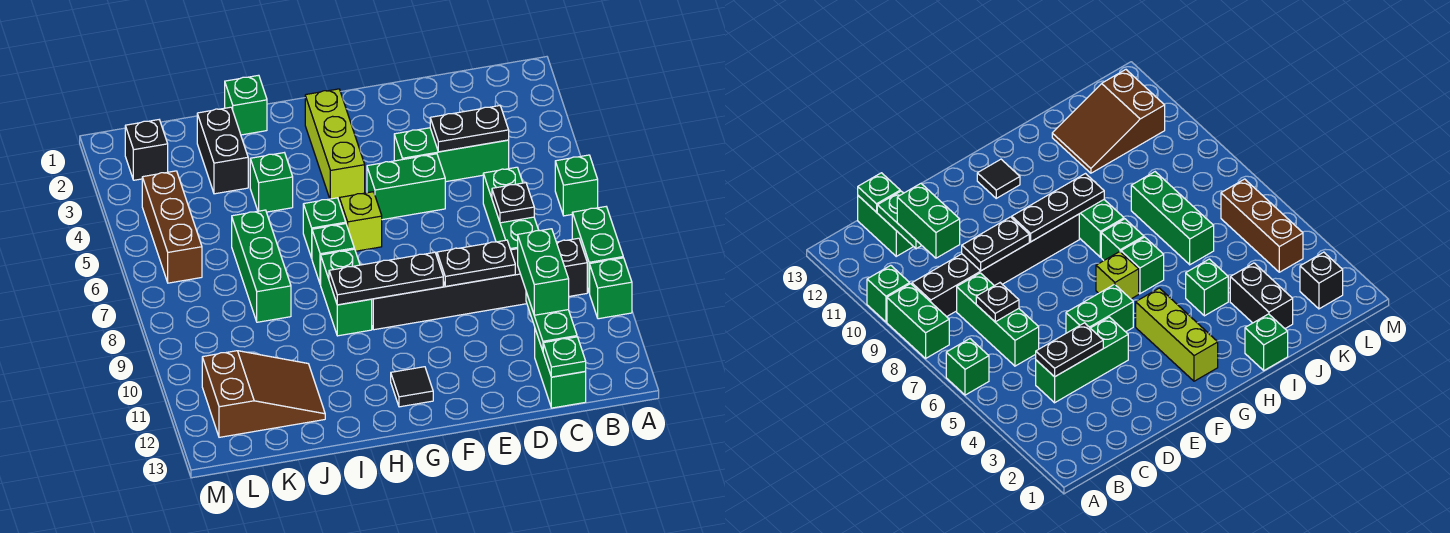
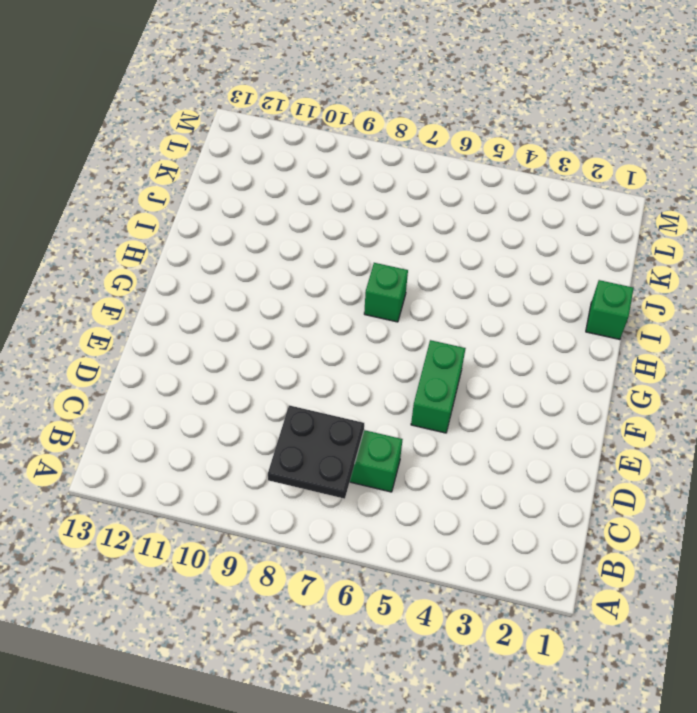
black 2x2 plate [268,405,364,499] -> black 1x1 plate [492,183,534,223]
none -> green 1x1 brick [555,155,598,216]
none -> green 1x2 brick [572,207,623,293]
none -> green 1x1 brick [590,258,632,319]

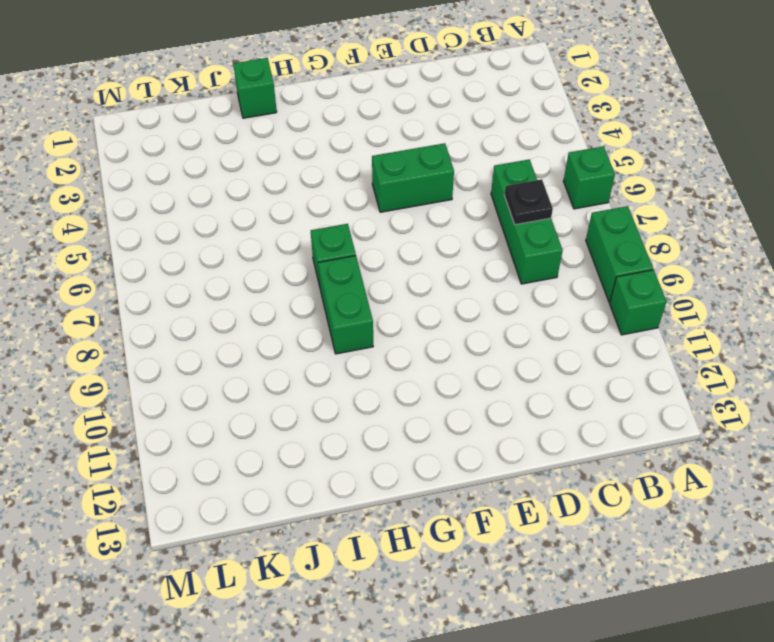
none -> black 1x6 brick [372,238,587,330]
none -> green 1x3 brick [394,128,509,182]
none -> green 1x2 brick [535,330,586,408]

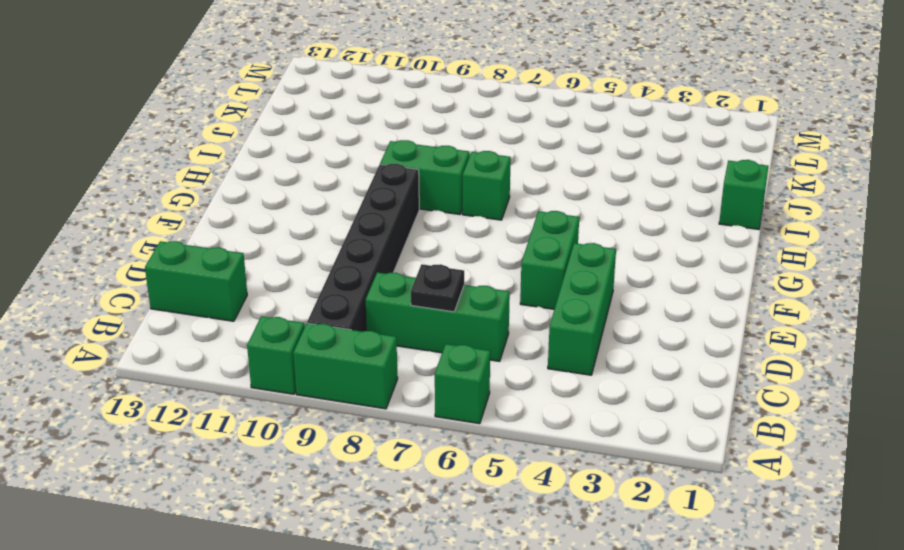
none -> lime 1x3 brick [305,89,365,200]
none -> lime 1x1 brick [339,192,382,251]
none -> black 1x1 tile [391,367,433,407]

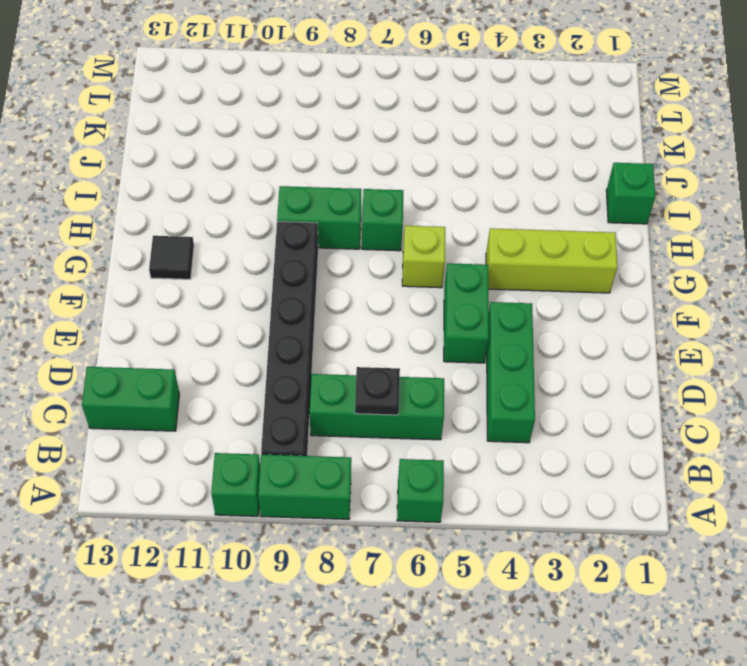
none -> green 1x1 brick [303,198,346,258]
none -> green 1x1 brick [250,153,293,212]
none -> black 1x2 brick [197,107,248,194]

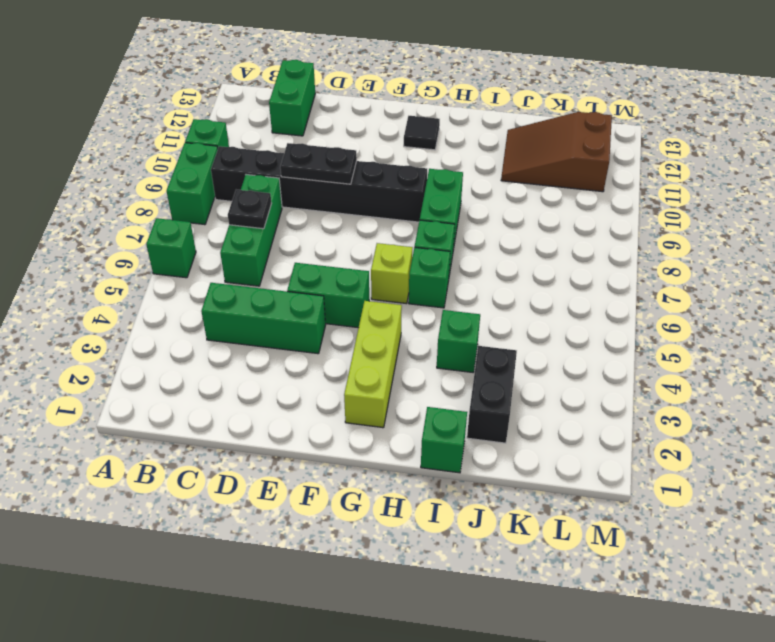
none -> green 1x3 brick [232,210,291,322]
none -> black 1x1 brick [125,120,168,180]
none -> brown 1x3 brick [142,171,202,283]

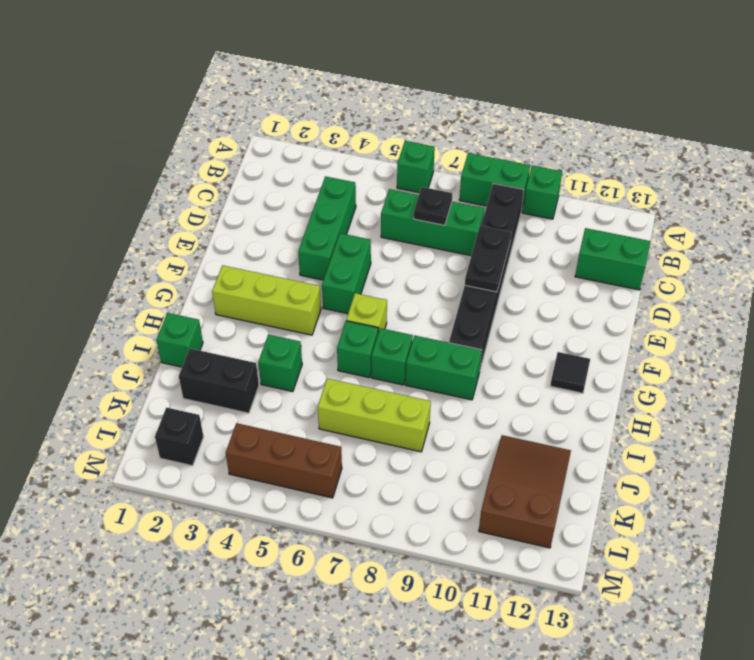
lime 1x3 brick [318,378,431,452] -> green 1x3 brick [232,210,291,322]
none -> black 1x2 plate [430,106,509,152]
none -> green 1x2 plate [526,292,577,351]
none -> green 1x1 plate [543,337,586,377]

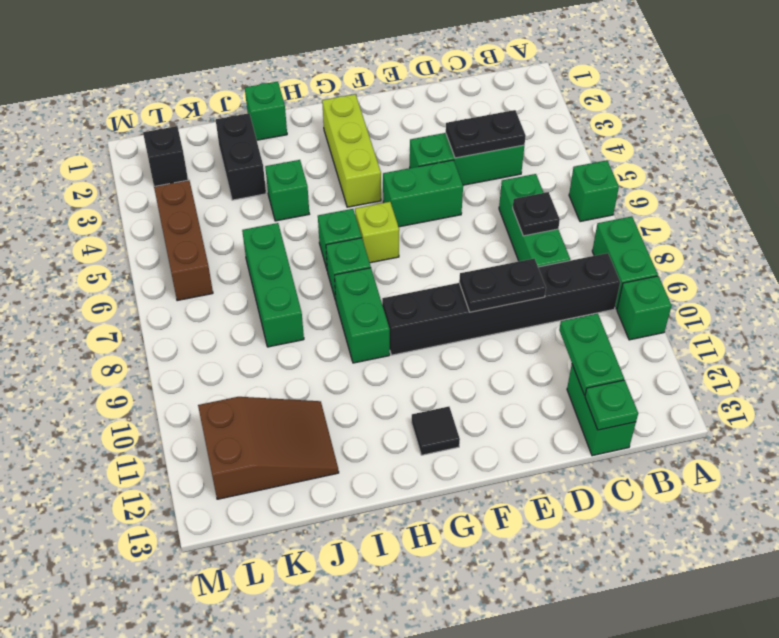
none -> black 1x3 plate [329,252,443,305]
none -> green 1x2 brick [518,229,569,315]

